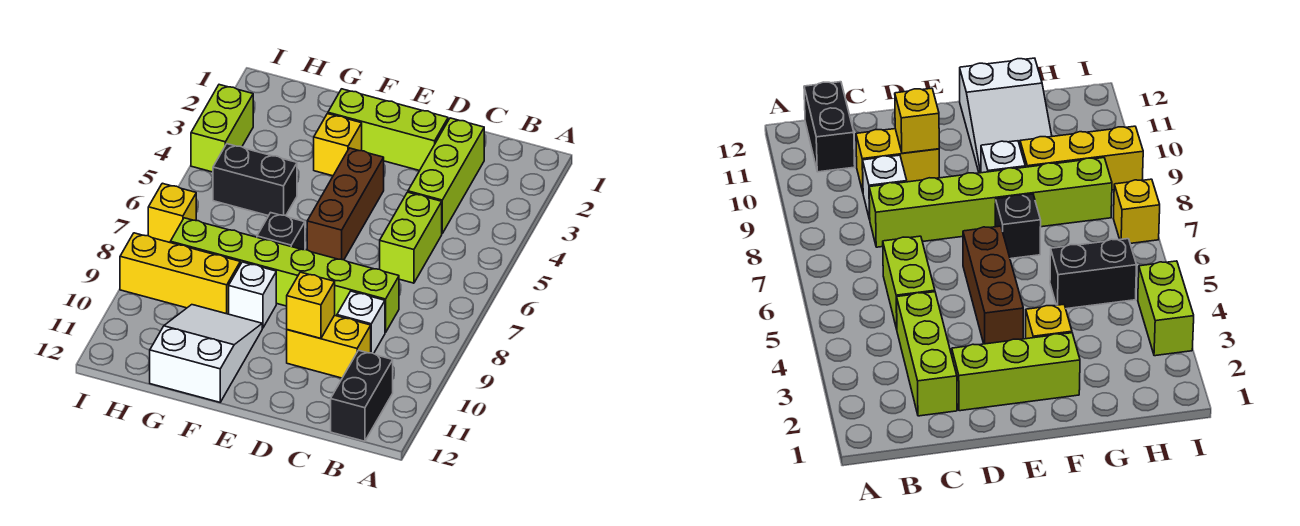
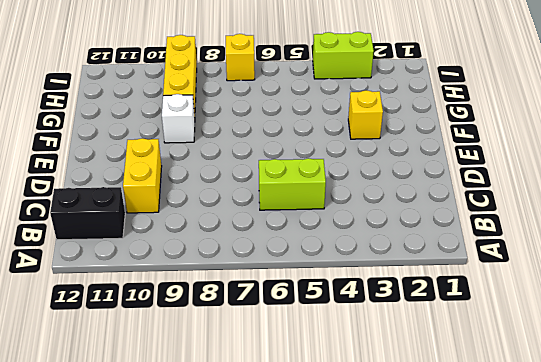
none -> lime 1x3 brick [408,118,484,233]
none -> lime 1x6 brick [170,218,399,333]
none -> white 1x1 brick [337,291,385,354]

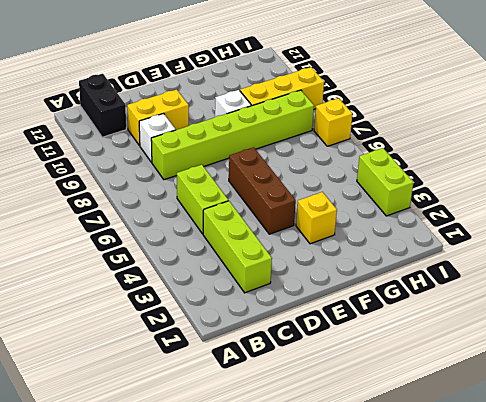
none -> lime 1x3 brick [328,89,448,171]
none -> black 1x1 brick [257,213,305,250]
none -> white 2x3 slope [150,305,262,402]

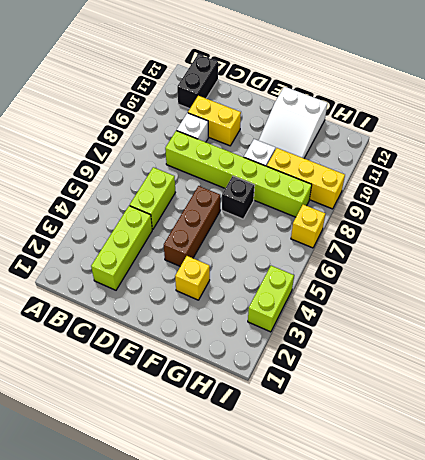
none -> lime 1x3 brick [328,89,448,171]
none -> black 1x2 brick [213,144,297,216]
none -> yellow 1x1 brick [287,272,335,339]

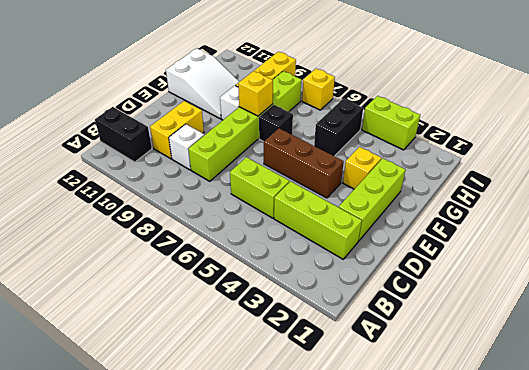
yellow 1x1 brick [238,71,273,116] -> yellow 1x1 brick moved to [287,272,335,339]

